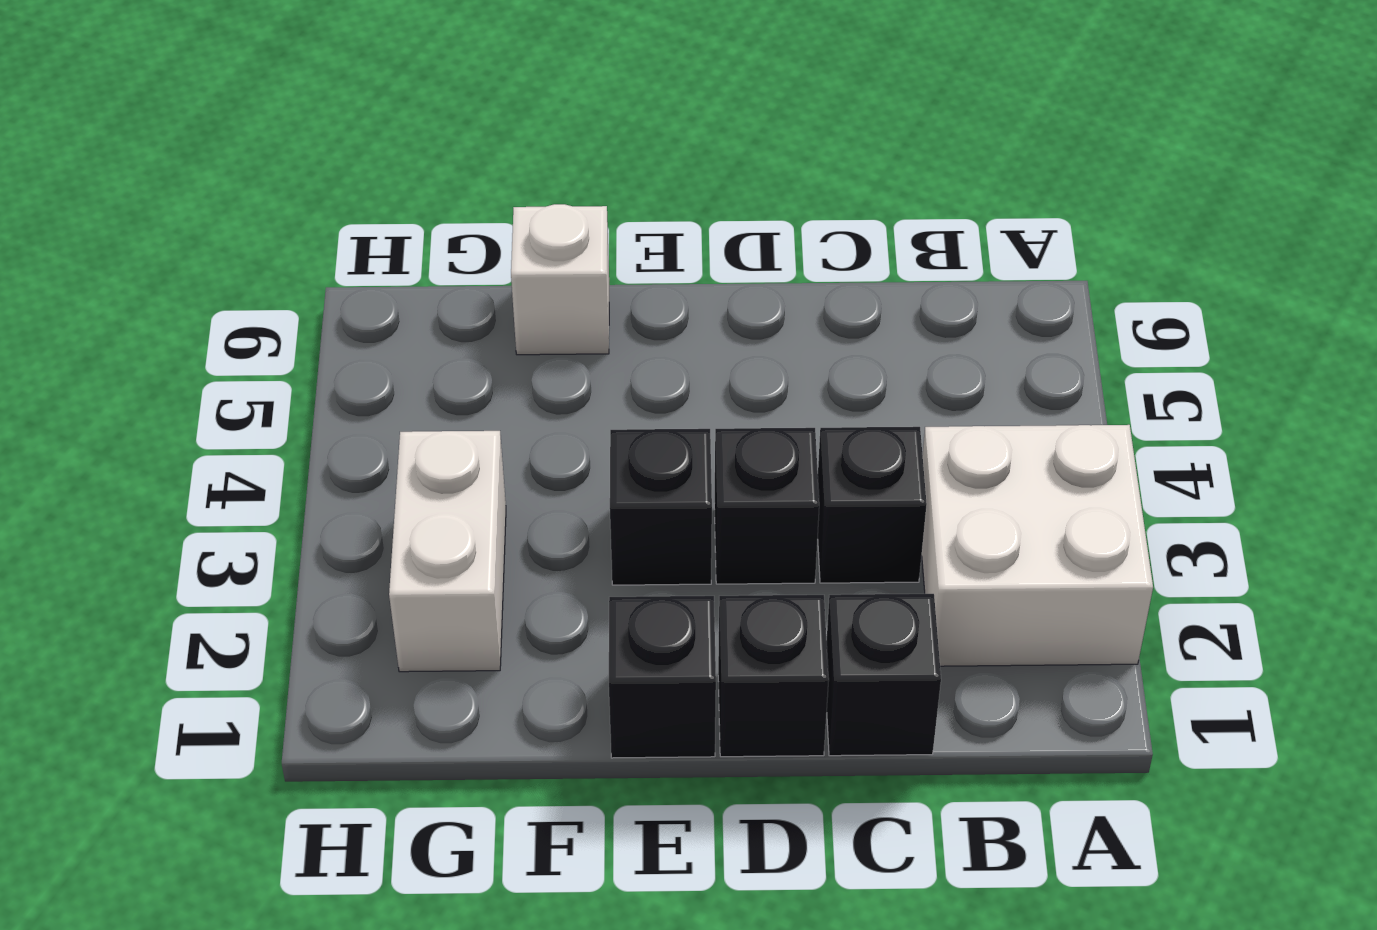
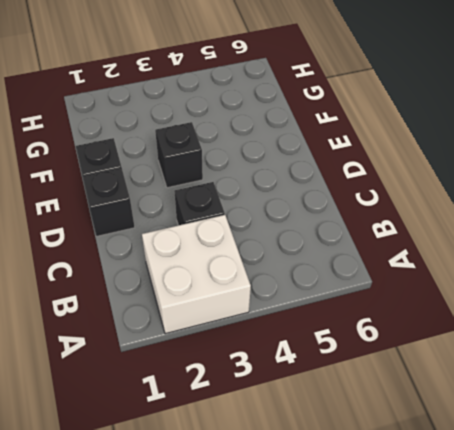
none -> black 1x1 brick [827,594,941,756]
none -> black 1x1 brick [714,428,819,584]

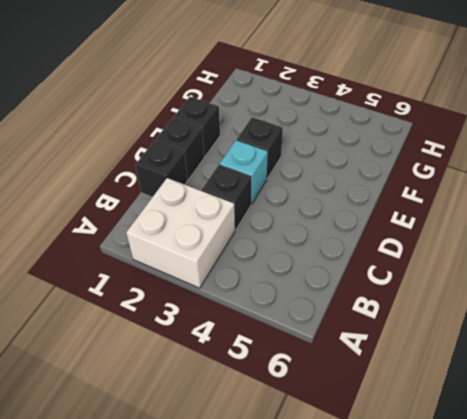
cyan 1x1 brick [220,140,268,204] -> black 1x1 brick [714,428,819,584]
none -> white 1x1 brick [511,204,609,355]
none -> white 1x2 brick [389,431,506,672]

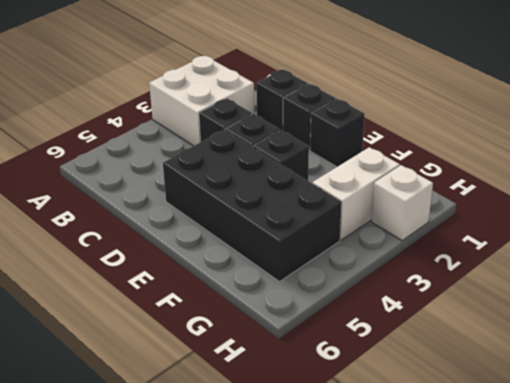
black 2x4 brick [163,130,342,282] -> none
white 1x1 brick [371,165,433,241] -> white 1x1 brick moved to [511,204,609,355]

